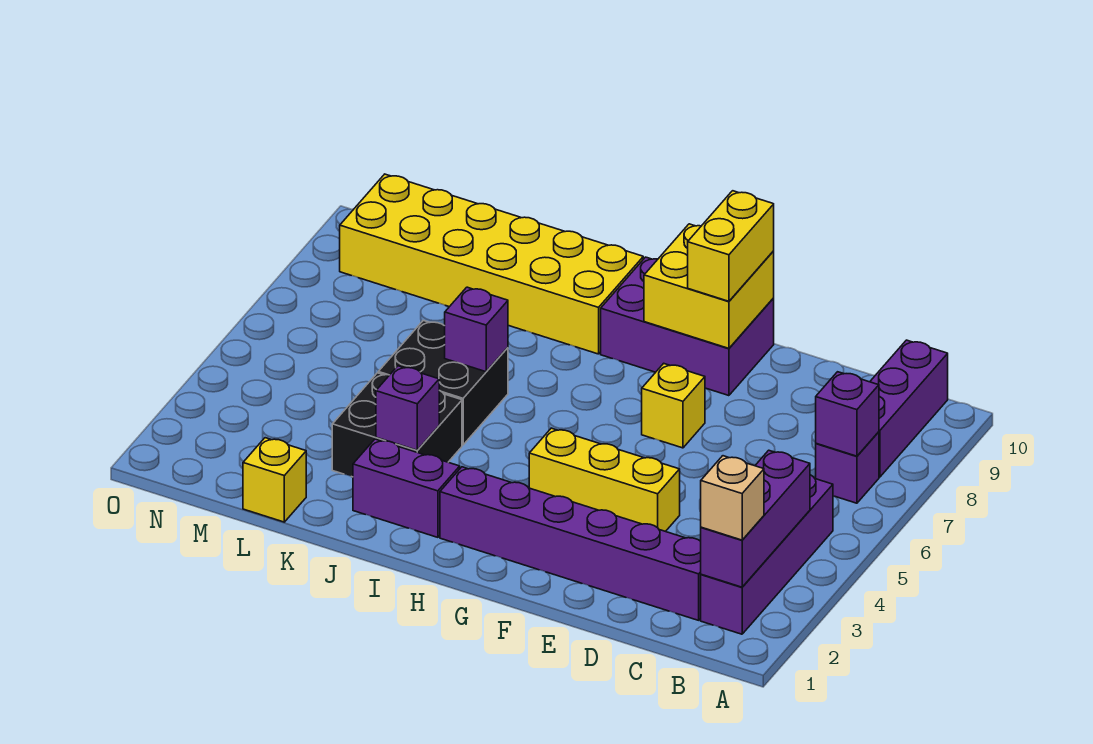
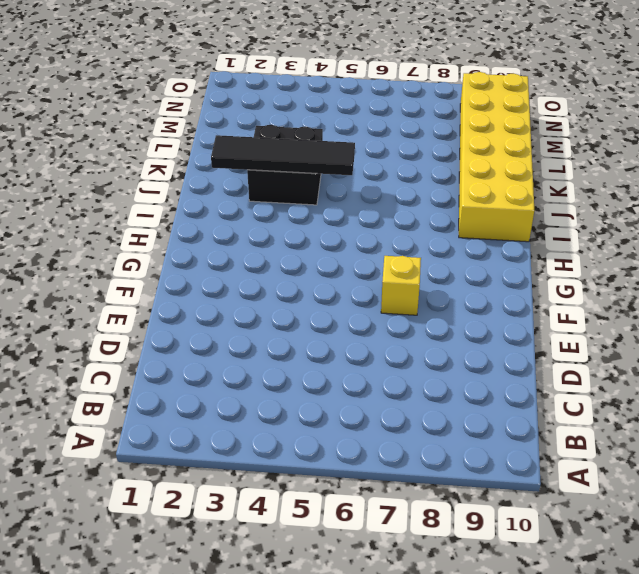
black 1x4 tile [211,135,355,175] -> purple 1x1 brick [376,366,439,450]
none -> purple 1x4 brick [701,475,833,634]
none -> purple 1x1 brick [816,432,879,503]
none -> purple 1x3 brick [870,340,948,477]

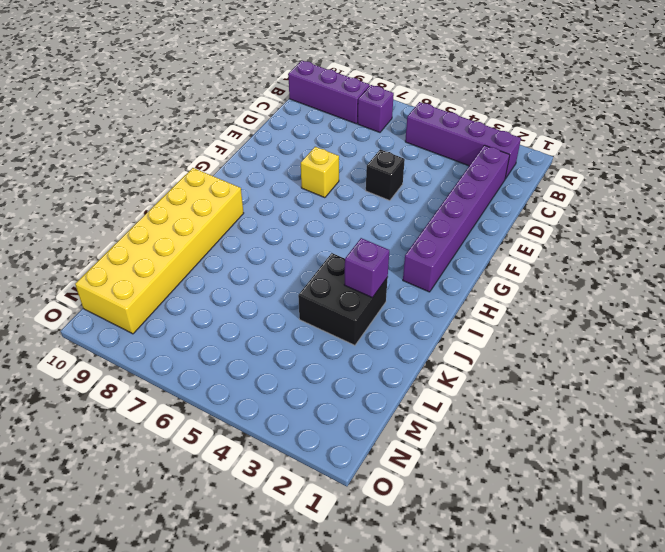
black 1x1 brick [366,149,405,201] -> none
none -> yellow 1x3 brick [529,428,680,532]
none -> purple 2x3 brick [601,257,774,396]
none -> purple 1x2 brick [353,439,460,537]

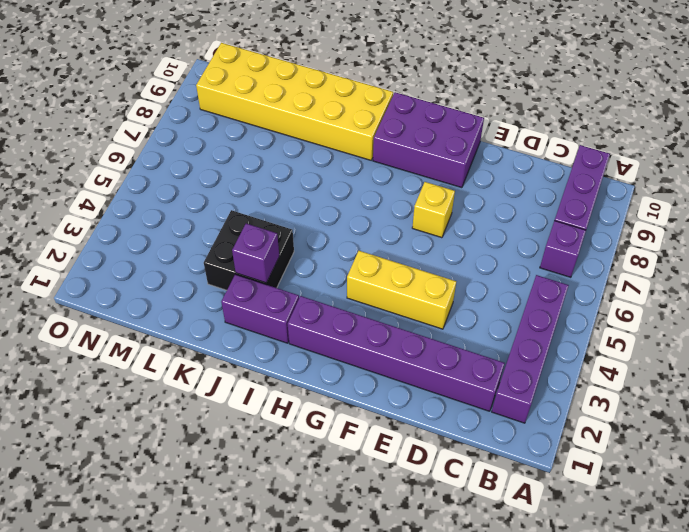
none -> black 2x2 brick [378,320,508,445]
none -> yellow 1x1 brick [243,438,306,522]
none -> purple 1x3 brick [701,450,810,587]

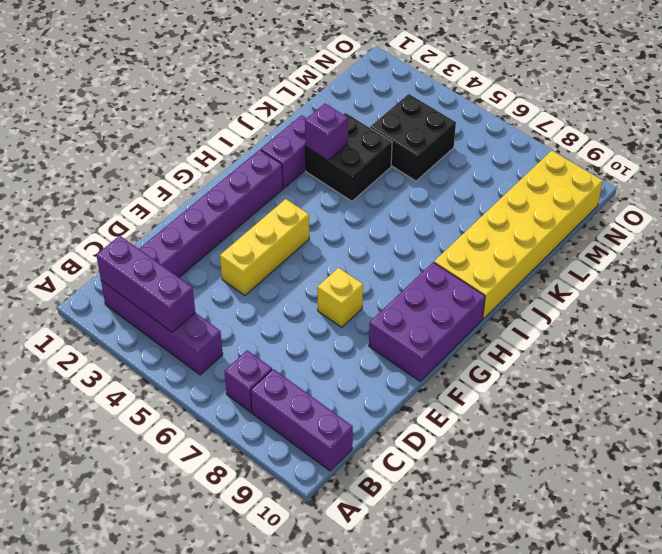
black 2x2 brick [370,94,456,181] -> black 2x2 brick moved to [378,320,508,445]
none -> yellow 1x1 brick [243,438,306,522]
none -> purple 1x1 brick [816,372,879,456]
none -> yellow 2x2 brick [644,224,774,348]

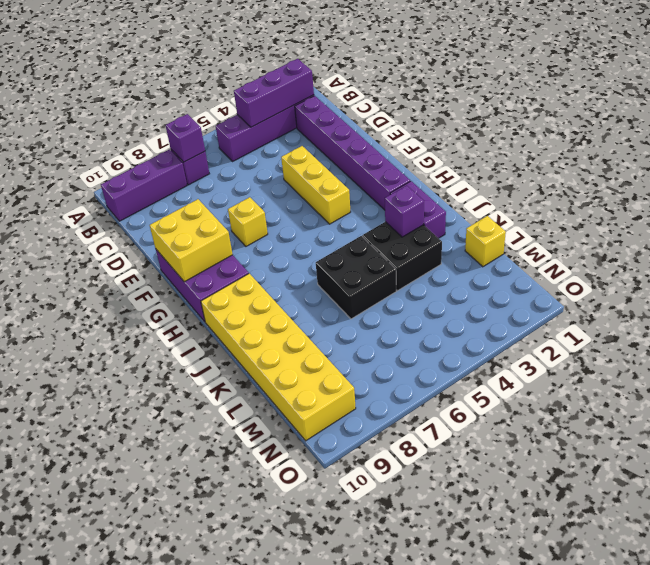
none -> purple 1x1 brick [445,287,508,372]
none -> tan 1x1 brick [701,456,764,540]
none -> yellow 1x2 brick [688,191,774,301]

